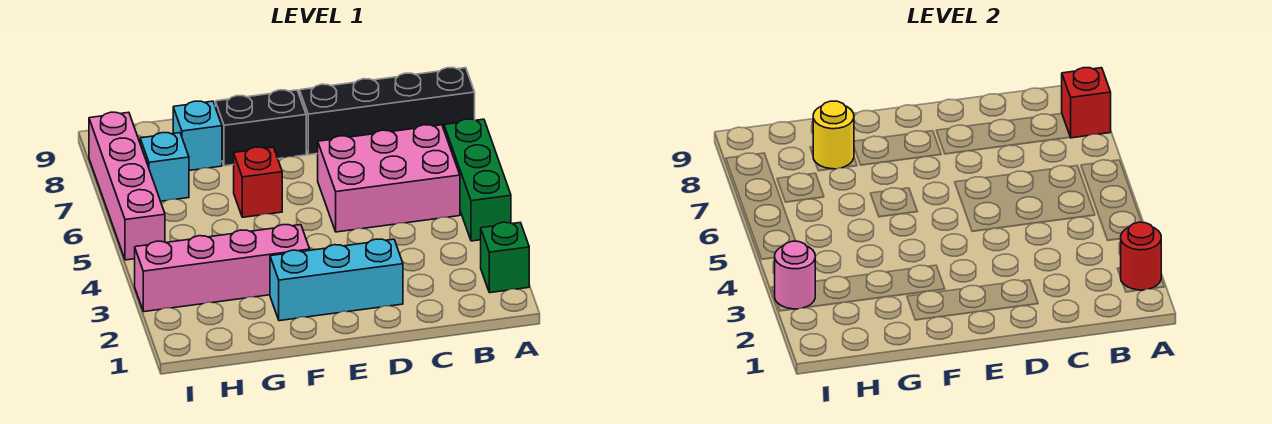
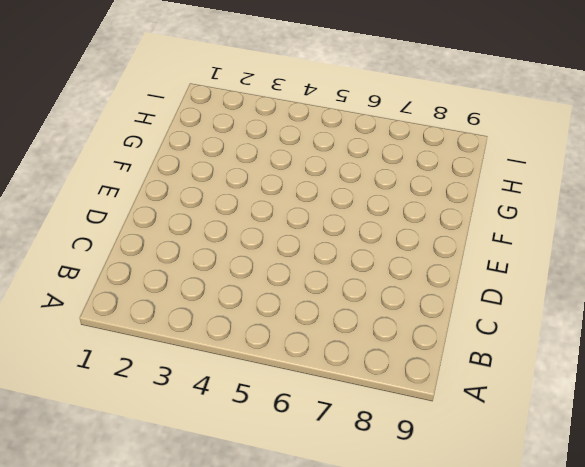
none -> green 1x1 brick [481,222,529,293]
none -> green 1x3 brick [444,119,511,241]
none -> black 1x4 brick [300,68,475,155]

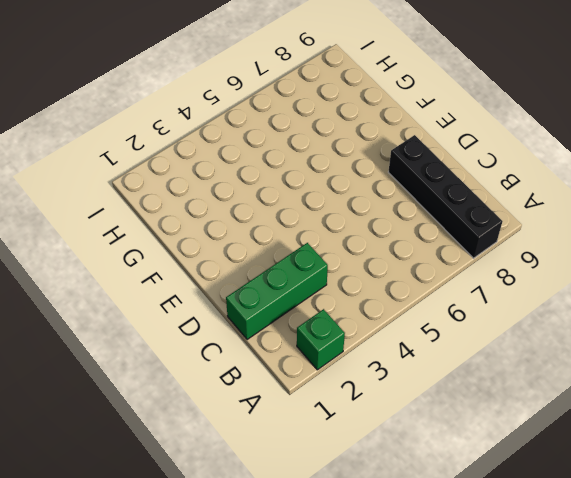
green 1x3 brick [226,243,328,340] -> green 1x3 brick moved to [444,119,511,241]
none -> pink 2x3 brick [318,125,460,232]
none -> cyan 1x3 brick [270,239,403,321]
none -> black 1x2 brick [215,90,306,166]

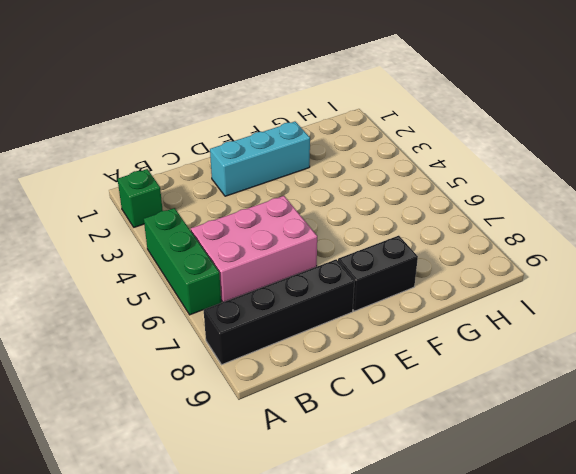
none -> pink 1x4 brick [135,225,310,312]
none -> red 1x1 brick [234,147,282,217]
none -> cyan 1x1 brick [173,101,222,171]

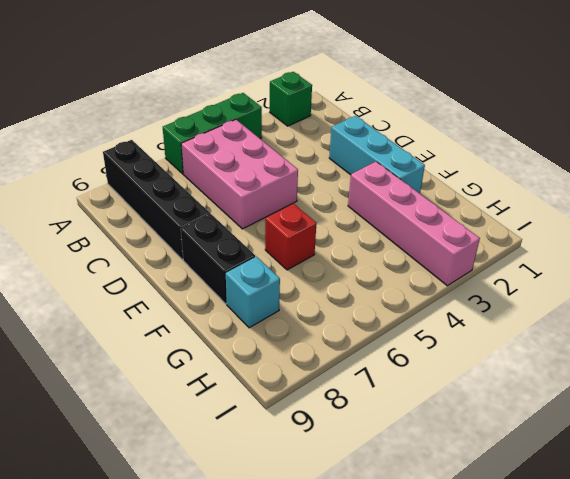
none -> cyan 1x1 brick [140,133,189,201]
none -> pink 1x4 brick [89,112,165,260]
none -> red 1x1 round brick [1121,222,1161,290]

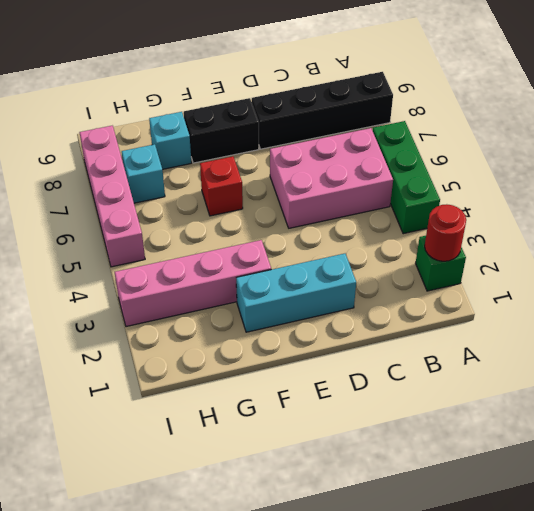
none -> red 1x1 brick [1062,68,1111,138]
none -> yellow 1x1 round brick [813,101,854,169]
none -> pink 1x1 round brick [774,241,815,309]

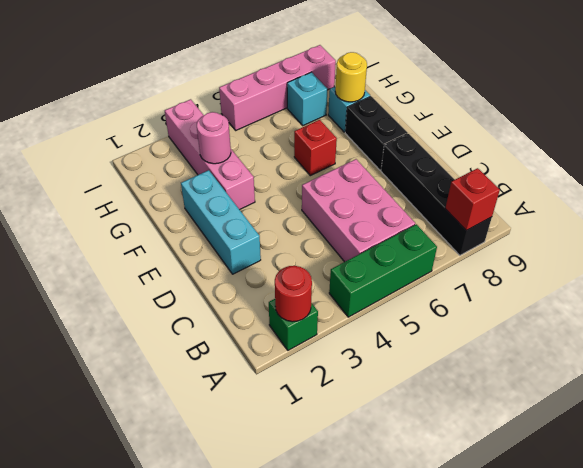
pink 1x1 round brick [197,112,231,164] -> pink 1x1 round brick moved to [774,241,815,309]

